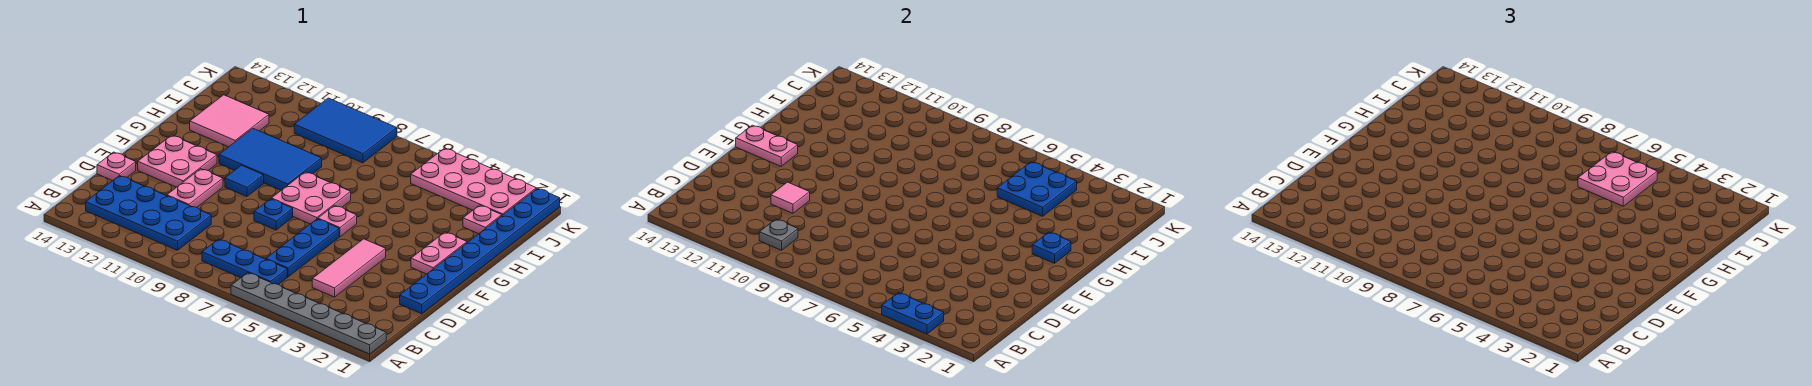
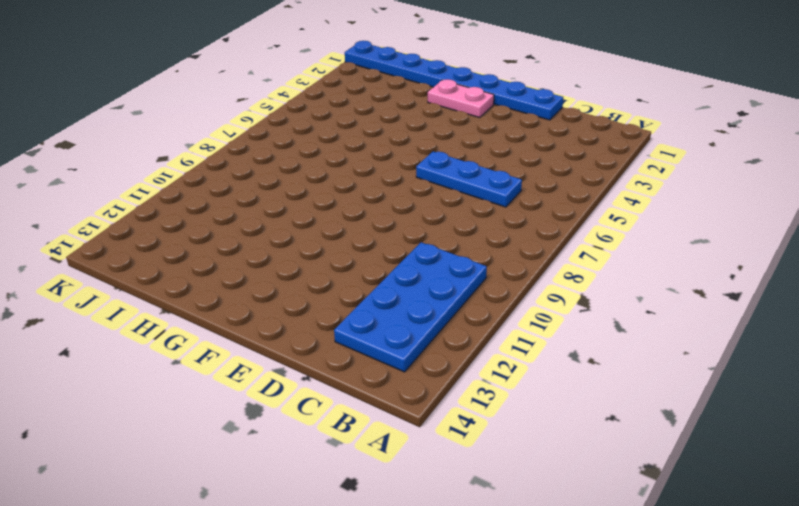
none -> grey 1x6 plate [231,273,386,354]
none -> blue 1x3 plate [202,239,287,285]
none -> pink 1x3 tile [312,239,386,297]

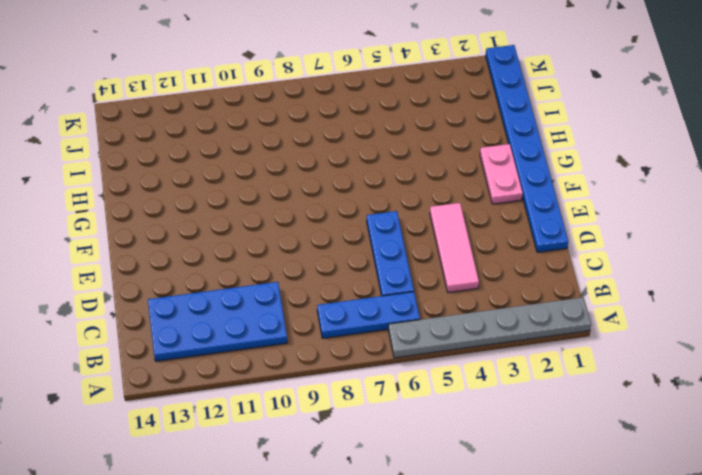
none -> pink 1x2 plate [167,169,223,207]
none -> pink 1x1 plate [97,152,136,181]
none -> blue 1x1 plate [254,199,293,230]

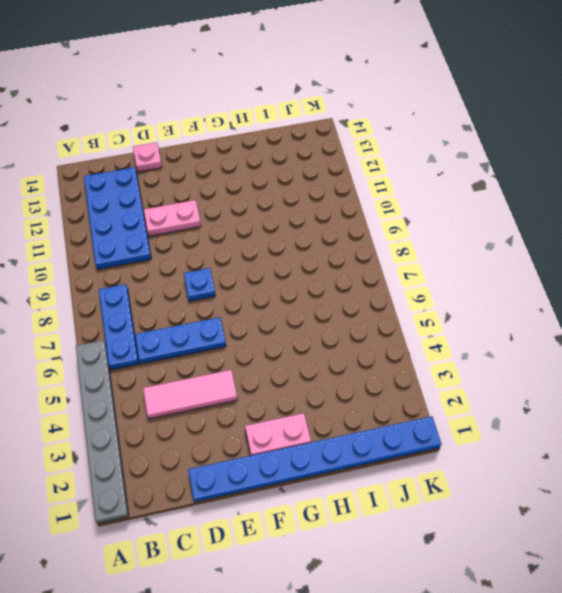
none -> pink 2x2 plate [138,135,217,187]
none -> pink 1x1 plate [318,205,357,237]
none -> pink 2x2 plate [271,172,351,224]

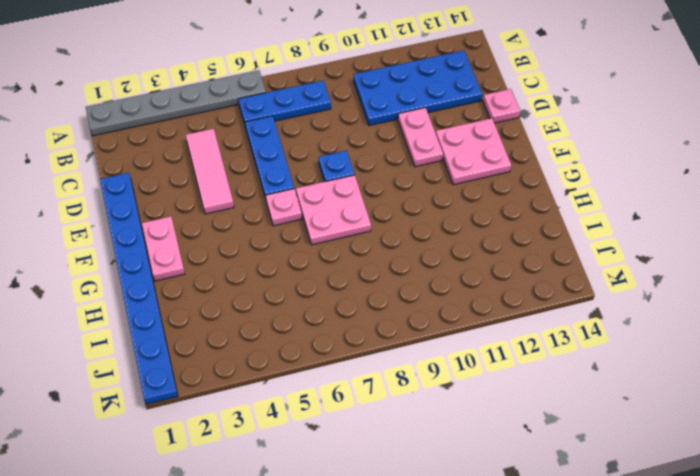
none -> blue 1x1 tile [225,165,264,197]
none -> blue 2x3 tile [219,129,322,190]
none -> pink 2x2 tile [190,95,269,147]

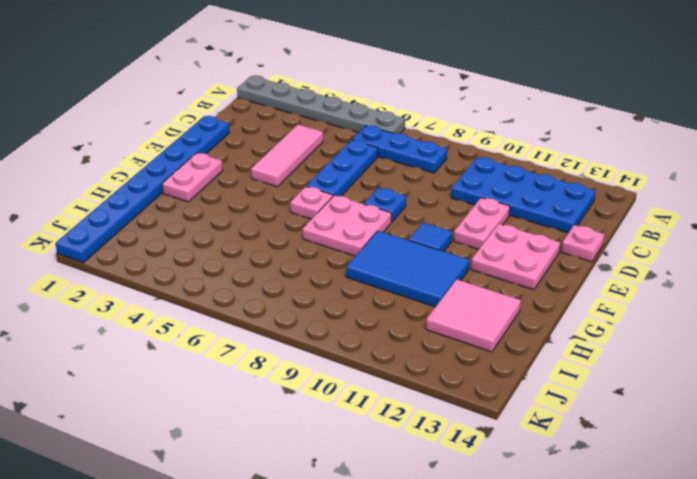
none -> pink 1x1 plate [463,205,502,234]
none -> pink 2x4 plate [411,148,536,215]
none -> blue 2x3 tile [294,98,397,163]

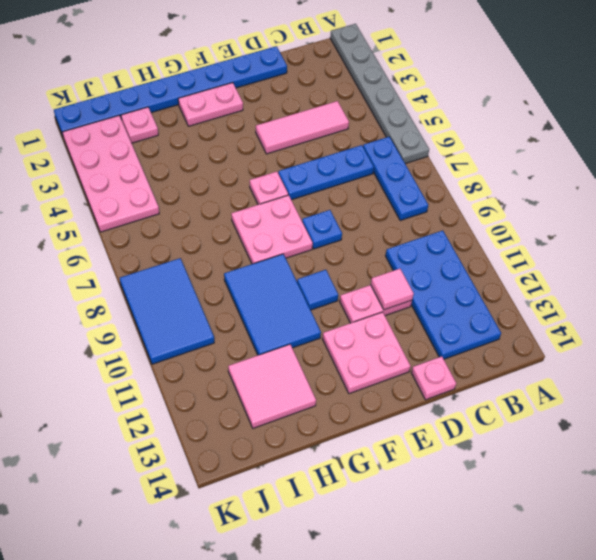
none -> blue 1x2 plate [882,293,944,334]
none -> grey 1x1 plate [759,219,798,250]
none -> pink 1x2 plate [736,125,798,166]

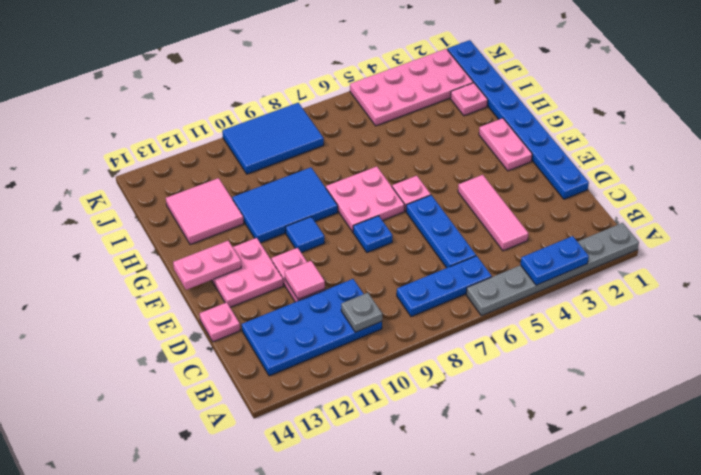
none -> blue 1x1 plate [1032,232,1071,263]
none -> blue 2x2 plate [997,162,1077,216]
none -> pink 2x2 plate [1578,152,1657,206]

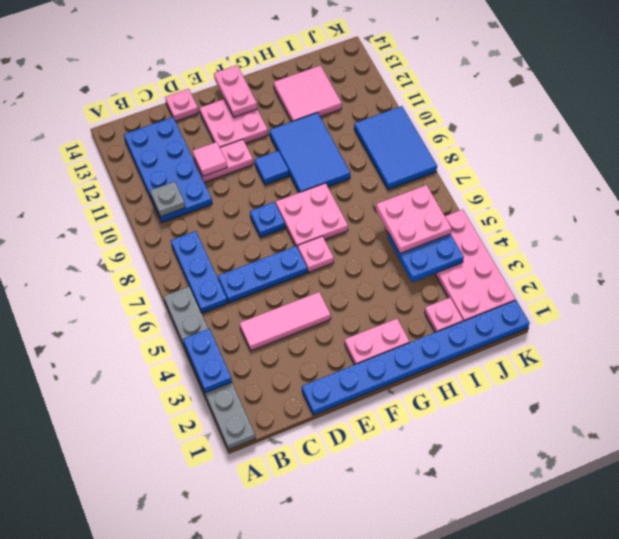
none -> blue 1x1 plate [1032,232,1071,263]

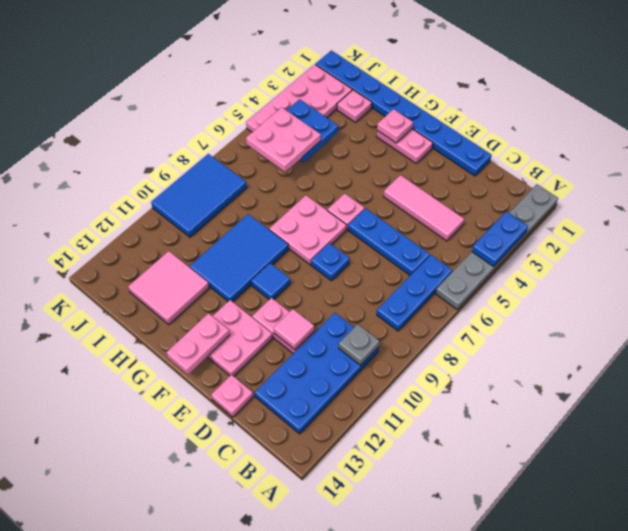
pink 1x1 plate [377,109,413,143] -> blue 1x1 plate [1032,232,1071,263]

